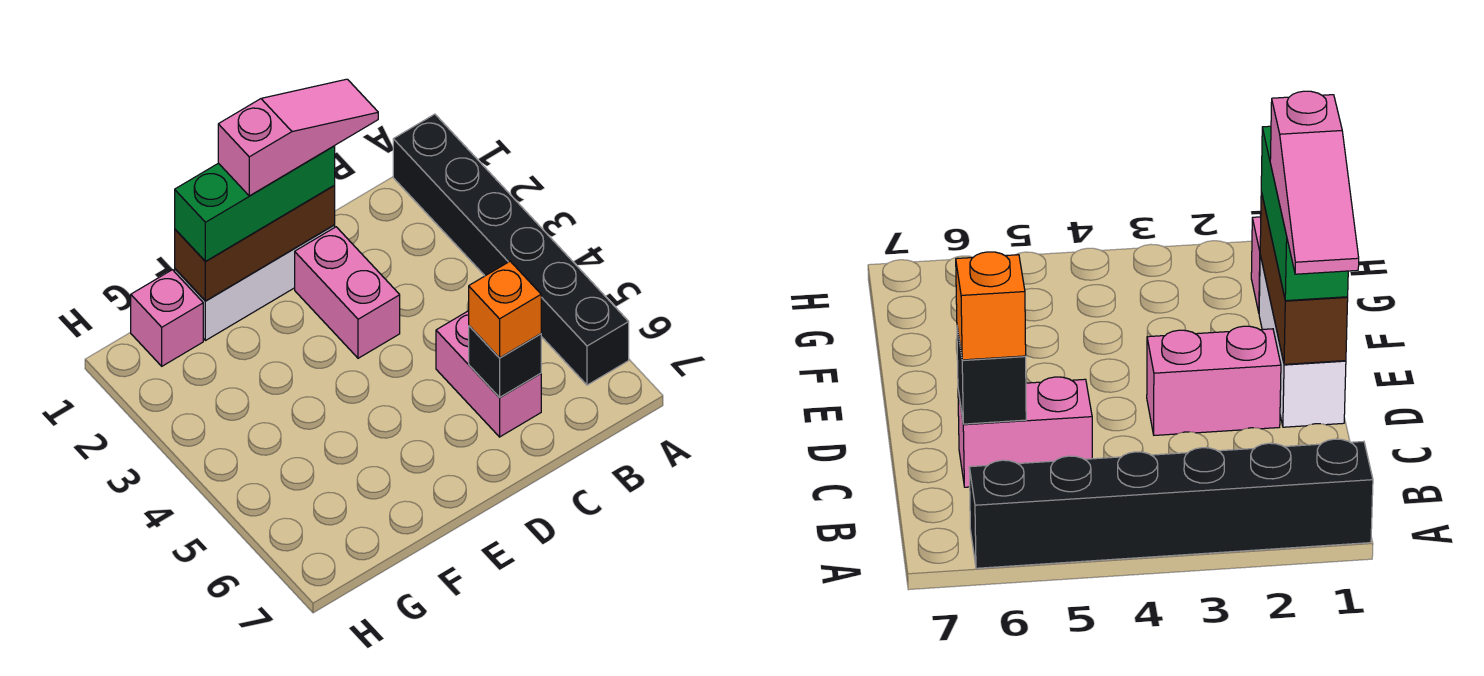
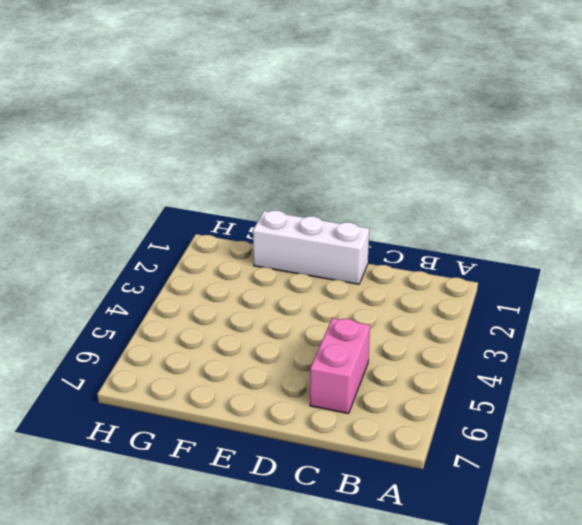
none -> black 1x6 brick [393,114,629,385]
none -> pink 1x2 brick [295,227,400,358]

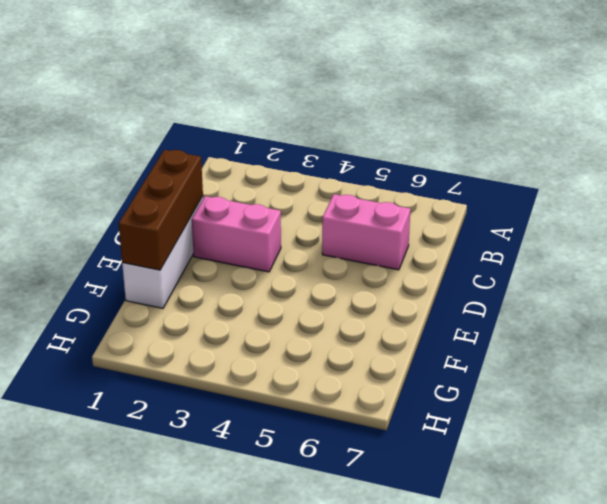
none -> black 1x6 brick [393,114,629,385]
none -> pink 1x1 brick [131,270,203,366]

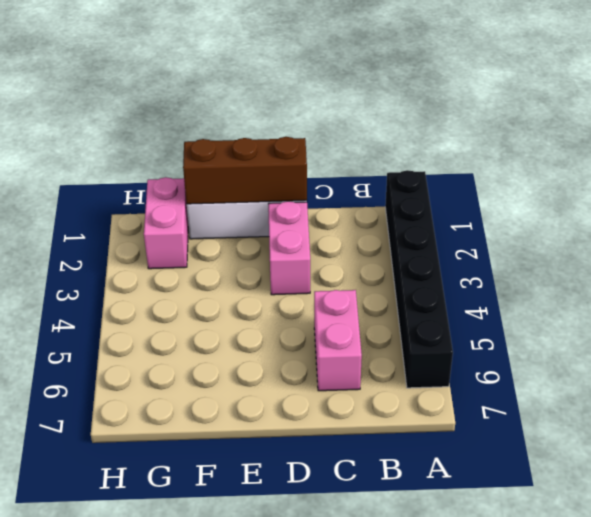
pink 1x2 brick [144,177,188,269] -> pink 1x1 brick [131,270,203,366]
none -> black 1x1 brick [469,326,541,397]
none -> orange 1x1 brick [469,261,541,358]

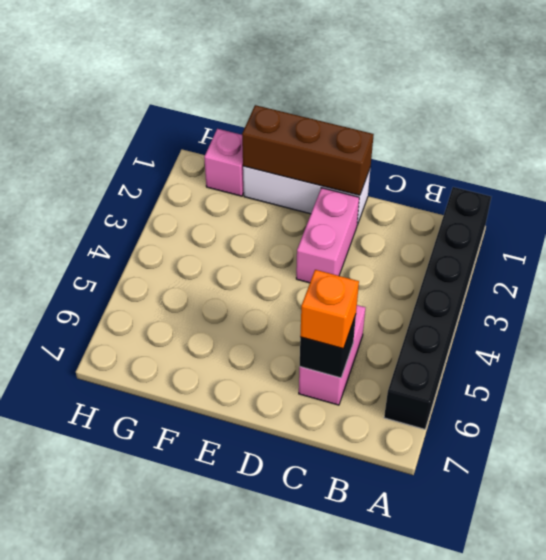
none -> green 1x3 brick [175,146,335,262]
none -> pink 1x3 slope [218,79,378,196]

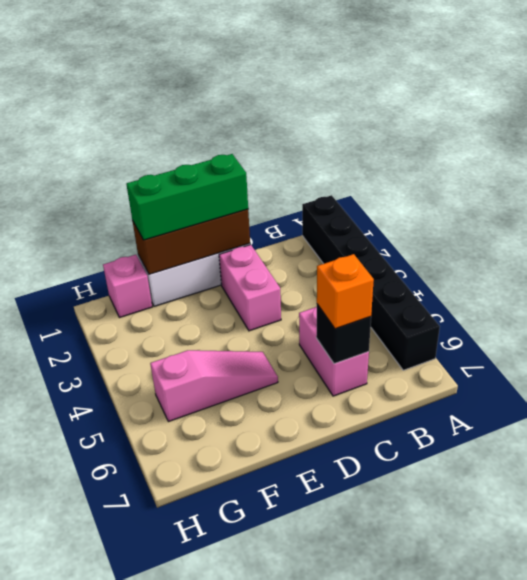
pink 1x3 slope [150,350,278,422] -> pink 1x3 slope moved to [218,79,378,196]

